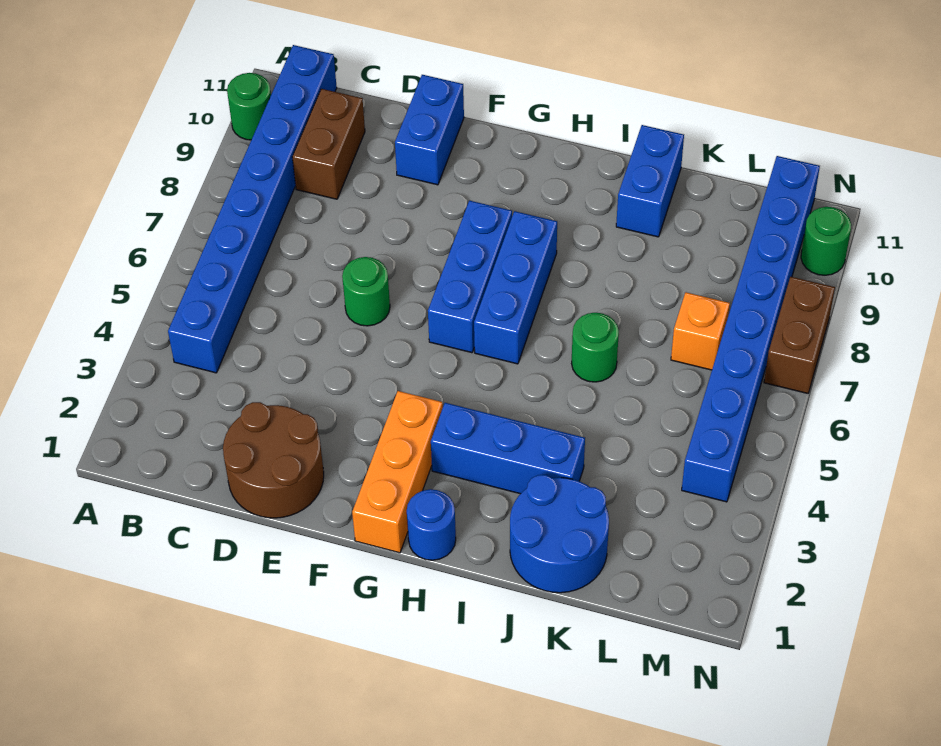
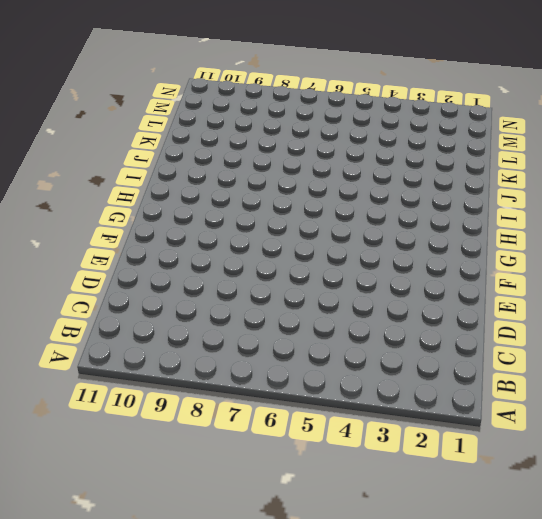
none -> green 1x1 round brick [227,73,271,140]
none -> blue 1x8 brick [168,45,337,373]
none -> brown 1x2 brick [292,89,365,199]

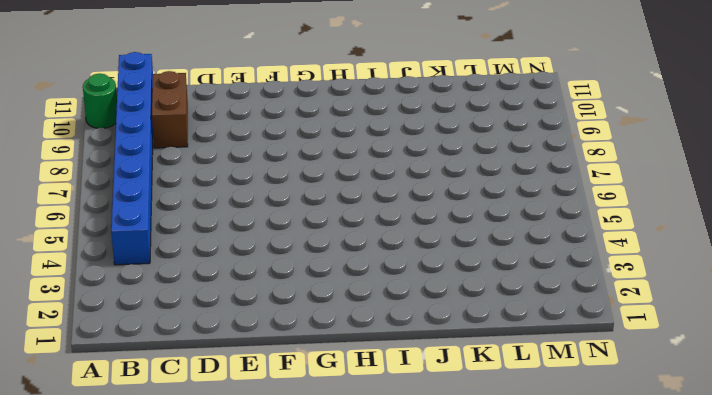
none -> brown 2x2 round brick [223,402,324,518]
none -> green 1x1 round brick [342,257,390,326]
none -> blue 1x2 brick [395,75,464,185]

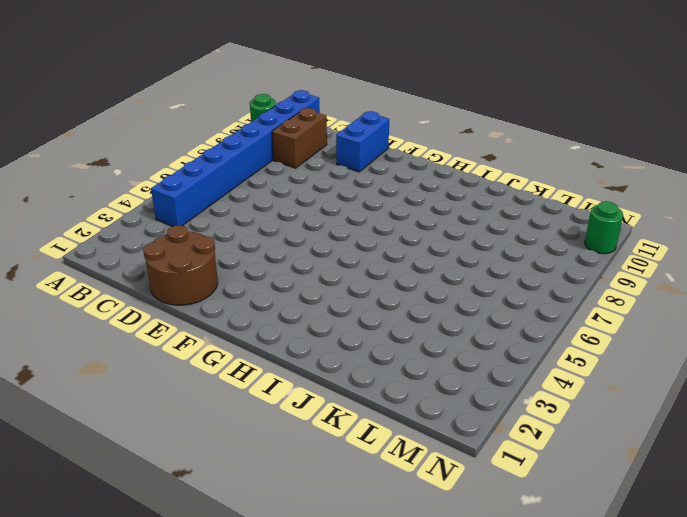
none -> green 1x1 round brick [342,257,390,326]
none -> orange 1x3 brick [352,391,443,553]
none -> blue 1x3 brick [428,201,512,353]

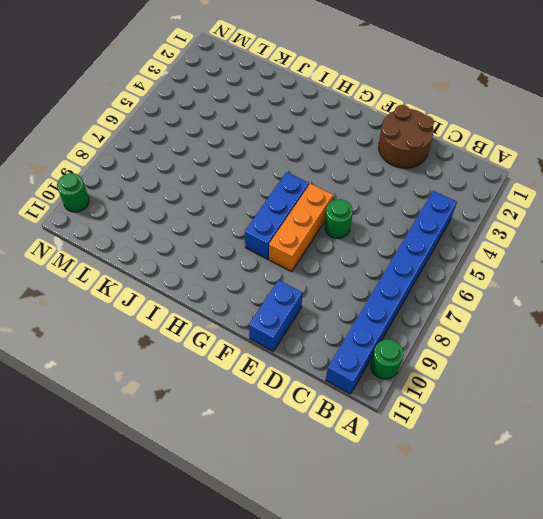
orange 1x3 brick [269,184,333,272] -> orange 1x3 brick moved to [352,391,443,553]
none -> brown 1x2 brick [292,89,365,199]
none -> blue 1x1 round brick [407,489,456,560]
none -> blue 1x3 brick [431,403,585,494]

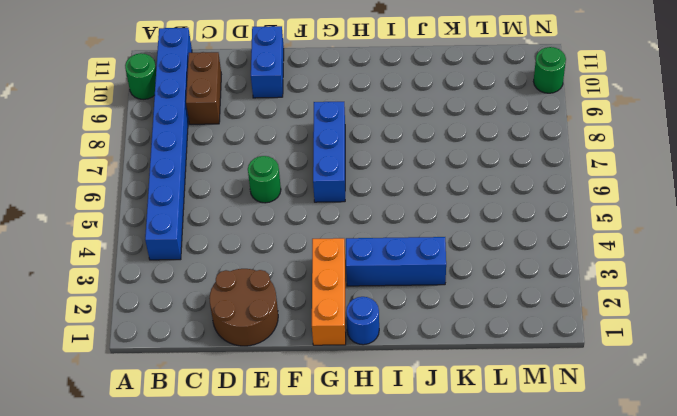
none -> blue 1x3 brick [474,211,557,364]
none -> blue 2x2 round brick [510,475,609,593]
none -> green 1x1 round brick [572,313,619,382]

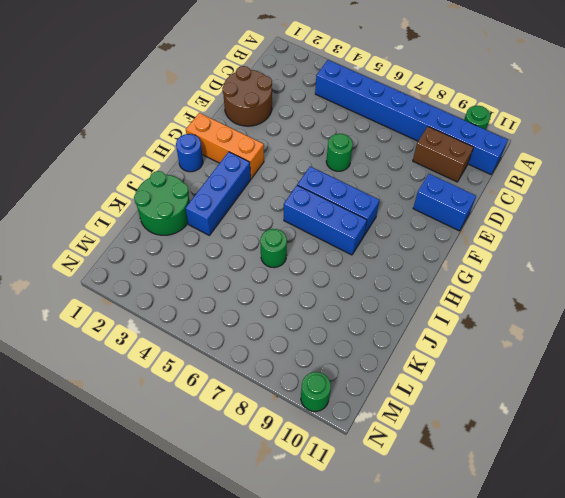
green 2x2 round brick [134,171,190,235] -> blue 2x2 round brick [510,475,609,593]
none -> blue 1x2 brick [616,125,684,237]
none -> orange 1x1 brick [671,292,730,370]
none -> blue 1x8 brick [682,156,820,502]

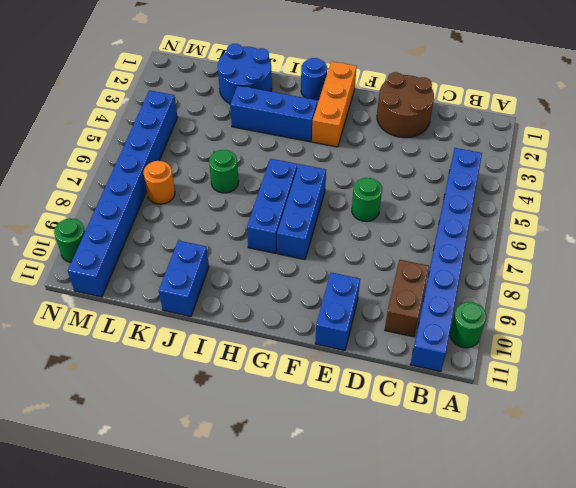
orange 1x1 round brick [143,161,175,204] -> orange 1x1 brick [671,292,730,370]
none -> brown 1x2 brick [764,277,835,393]

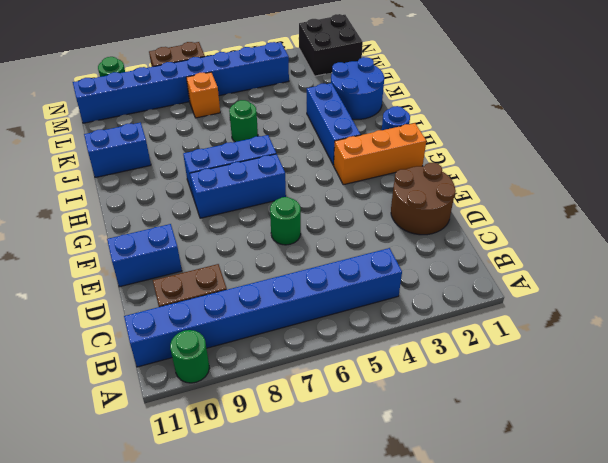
black 2x2 brick [299,14,363,76] -> none

